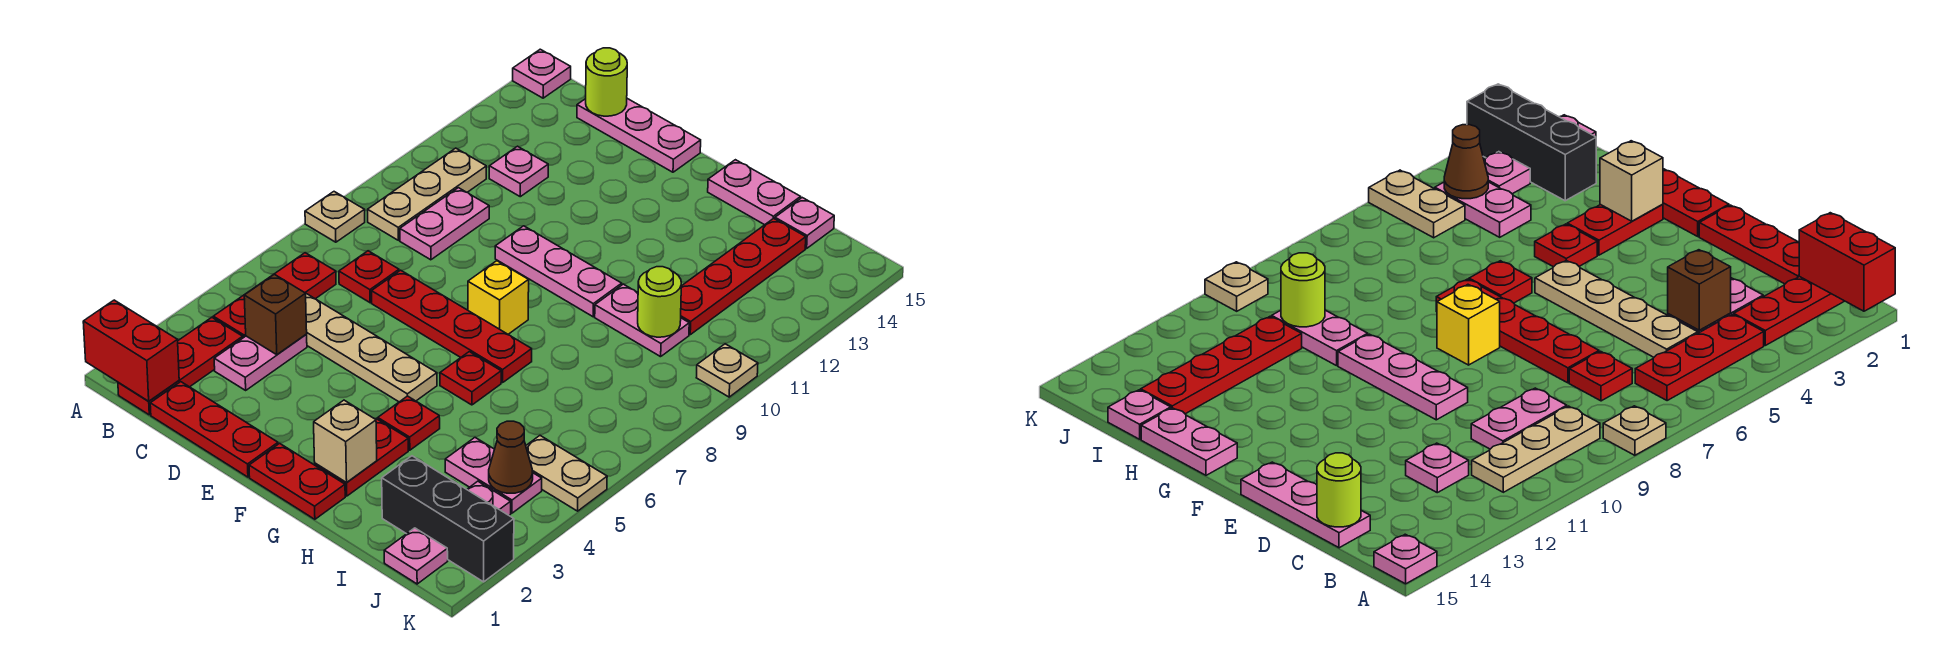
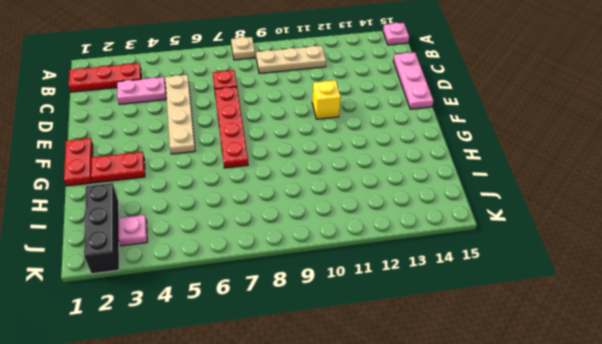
yellow 1x1 brick [312,80,341,119] -> yellow 1x1 brick moved to [468,261,529,334]
none -> red 1x3 plate [213,253,336,338]
none -> red 1x3 plate [150,382,278,477]
none -> pink 1x2 plate [400,188,489,260]
none -> pink 1x1 plate [489,146,548,197]

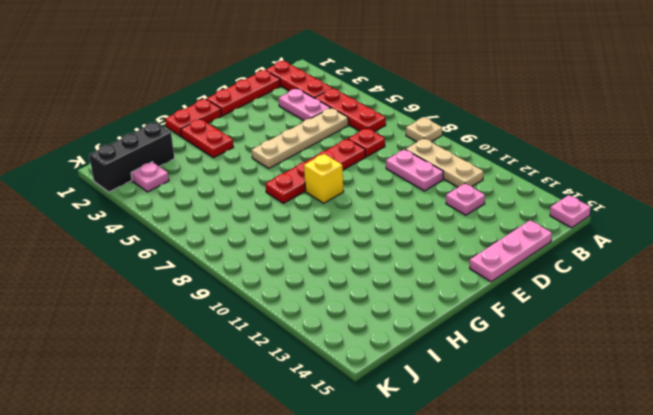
none -> pink 1x3 plate [495,226,622,317]
none -> red 1x1 plate [378,396,440,450]
none -> red 1x1 plate [440,352,501,405]
none -> pink 1x2 plate [708,160,801,225]

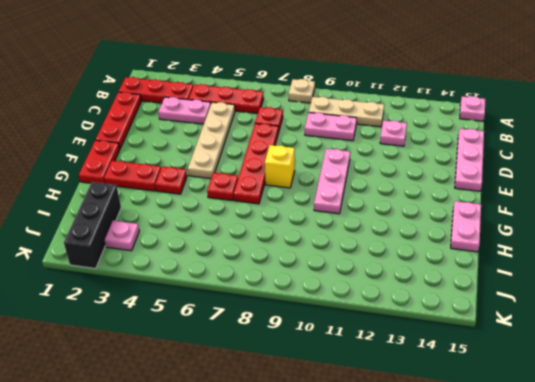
none -> pink 1x2 plate [595,284,689,357]
none -> pink 1x2 plate [445,438,542,513]
none -> red 1x4 plate [681,218,806,335]
none -> pink 1x1 plate [775,198,834,248]

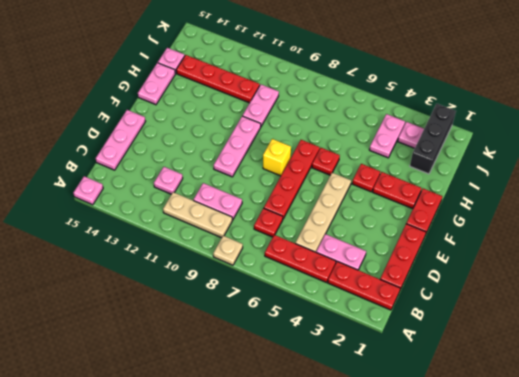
none -> pink 1x1 plate [384,528,448,584]
none -> tan 1x2 plate [526,436,607,511]
none -> tan 1x1 plate [696,344,758,397]
none -> red 1x2 brick [83,300,179,401]

